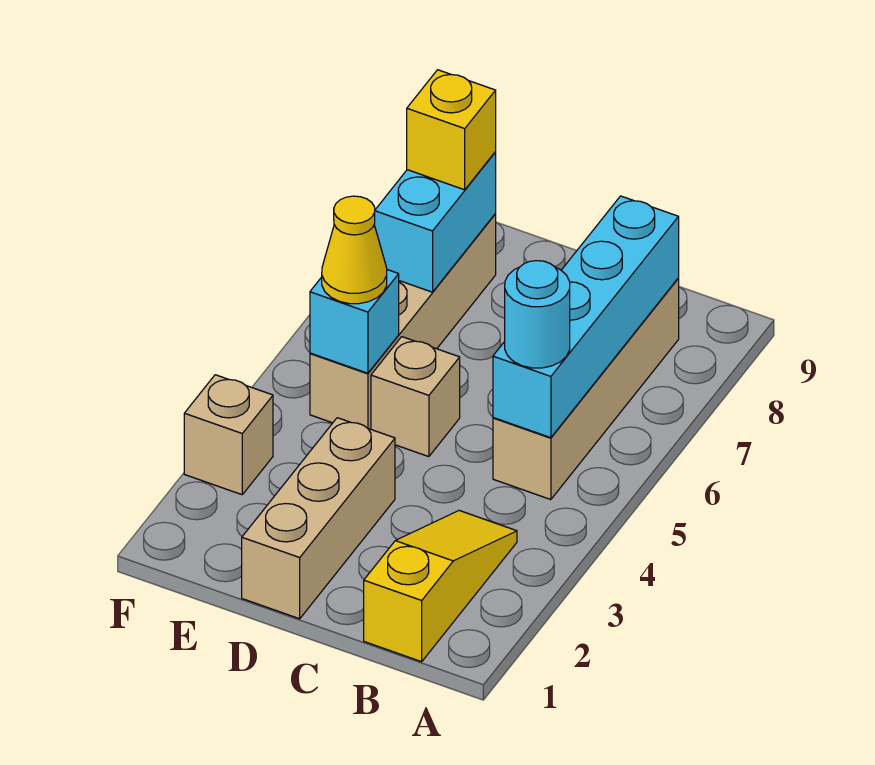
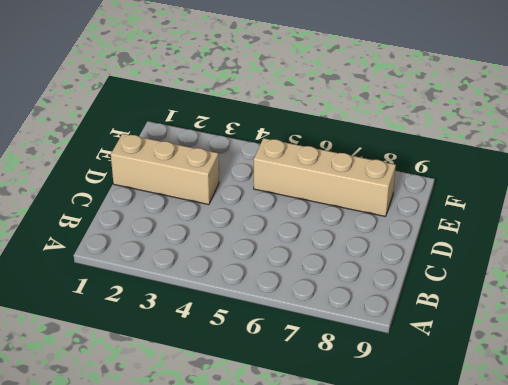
none -> yellow 1x3 slope [364,511,517,662]
none -> tan 1x4 brick [493,279,679,500]
none -> tan 1x1 brick [371,337,460,457]

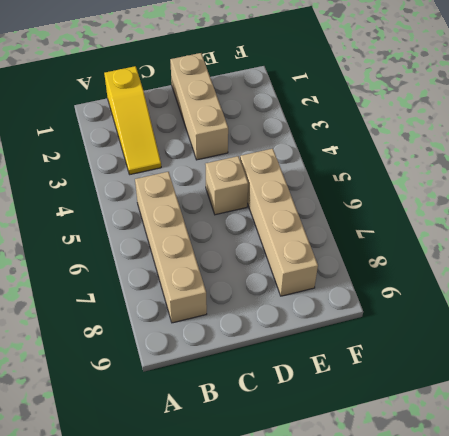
none -> tan 1x1 brick [184,375,273,495]
none -> cyan 1x4 brick [493,196,679,438]
none -> cyan 1x1 brick [310,270,399,373]

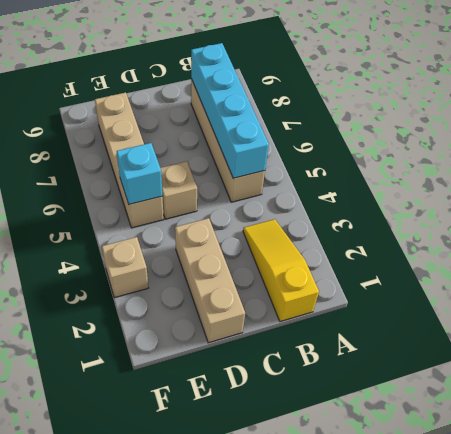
none -> cyan 1x2 brick [374,152,496,292]
none -> cyan 1x1 round brick [505,261,570,368]
none -> yellow 1x1 cone [322,196,387,304]

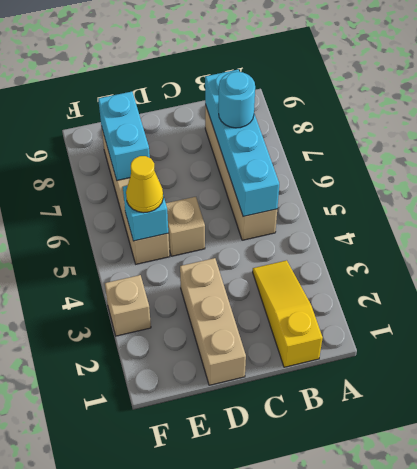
cyan 1x1 round brick [219,72,255,128] -> cyan 1x1 round brick moved to [505,261,570,368]
none -> yellow 1x1 brick [407,70,496,190]

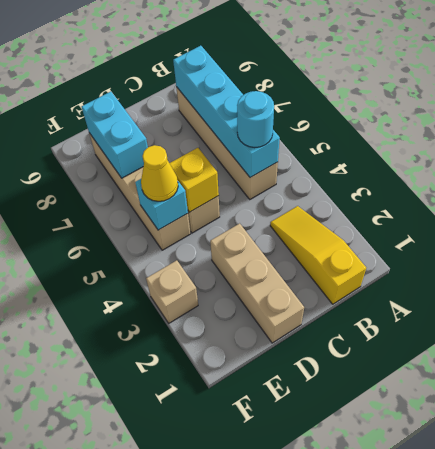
yellow 1x1 brick [170,148,219,212] -> yellow 1x1 brick moved to [407,70,496,190]

